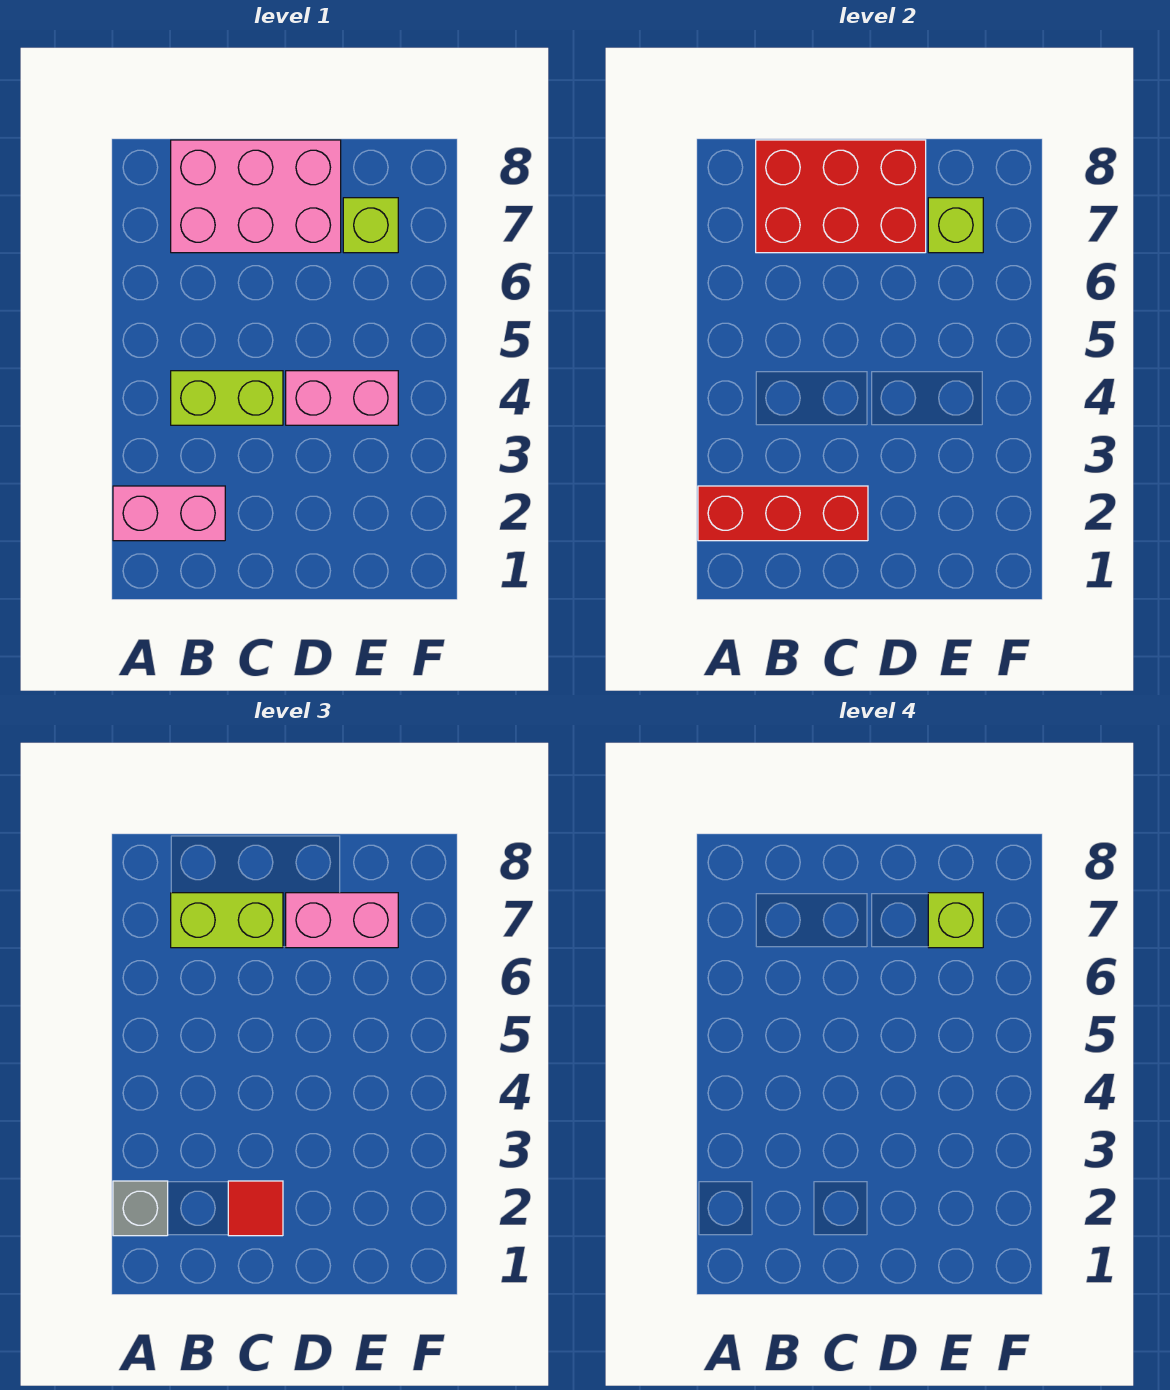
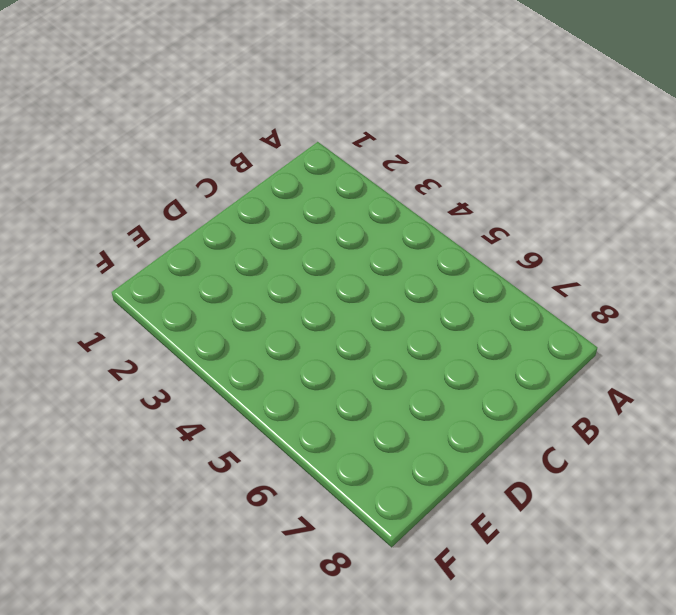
none -> pink 1x2 brick [113,486,225,541]
none -> lime 1x2 brick [171,371,283,425]
none -> pink 2x3 brick [171,140,341,253]

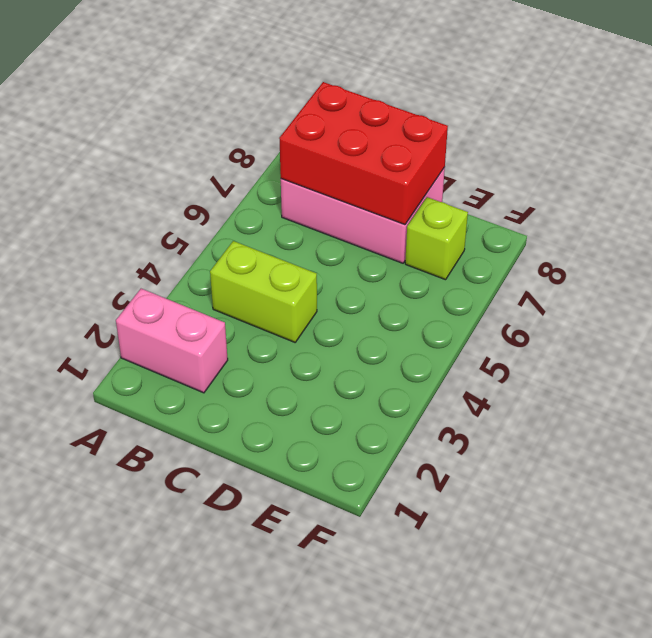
none -> pink 1x2 brick [286,371,398,425]
none -> red 1x3 brick [698,486,868,541]
none -> lime 1x1 brick [928,198,983,253]

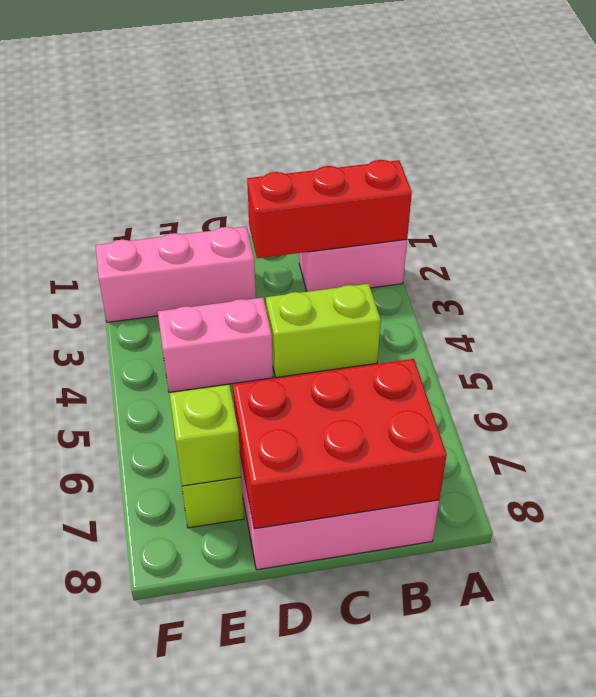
pink 1x3 brick [96,226,256,322] -> none
none -> grey 1x1 brick [113,1181,168,1236]
none -> lime 1x2 brick [171,893,283,948]
none -> red 1x1 tile [228,1181,283,1236]

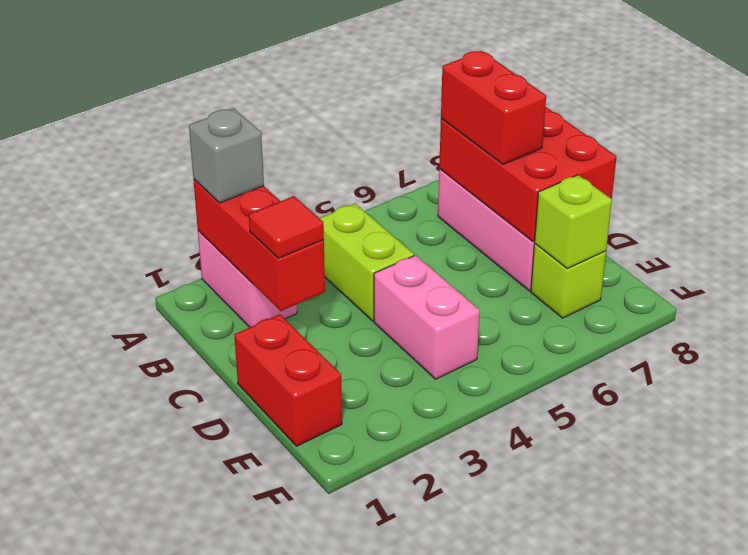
red 1x2 brick [441,51,546,164] -> lime 1x2 brick [171,893,283,948]
red 1x2 brick [234,314,342,446] -> none
none -> pink 1x2 brick [286,893,398,948]
none -> lime 1x1 brick [928,893,983,948]

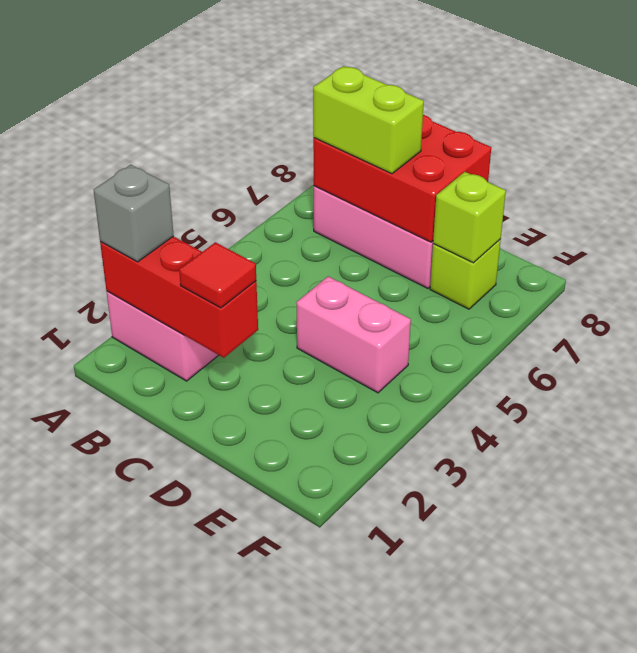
none -> lime 1x2 brick [171,371,283,425]
none -> pink 1x2 brick [286,893,398,948]
none -> lime 1x1 brick [928,893,983,948]

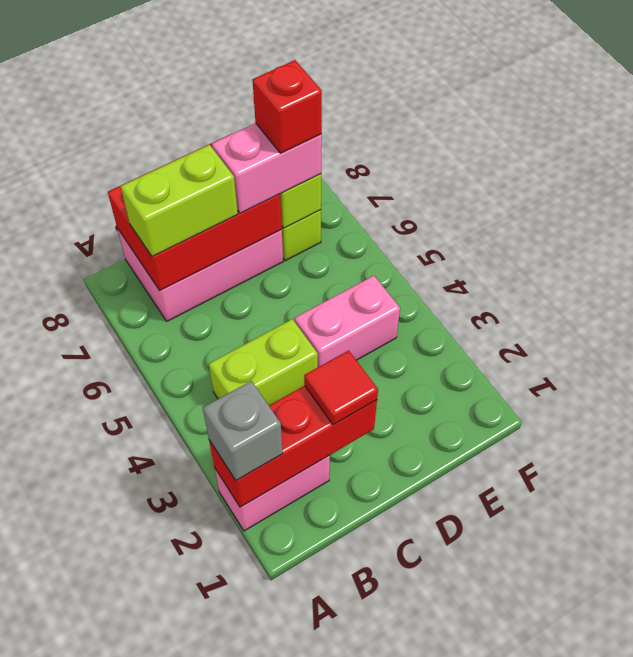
red 1x1 brick [252,60,322,153] -> lime 1x1 brick [928,893,983,948]

